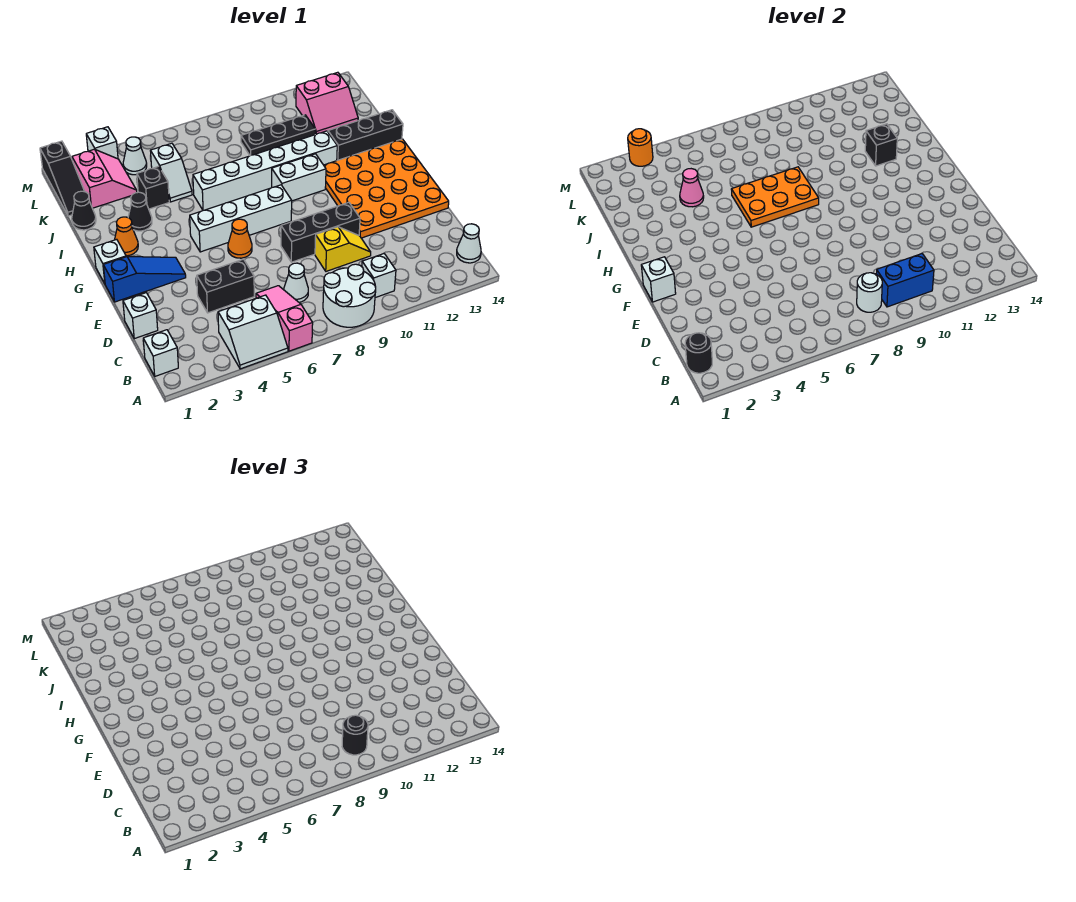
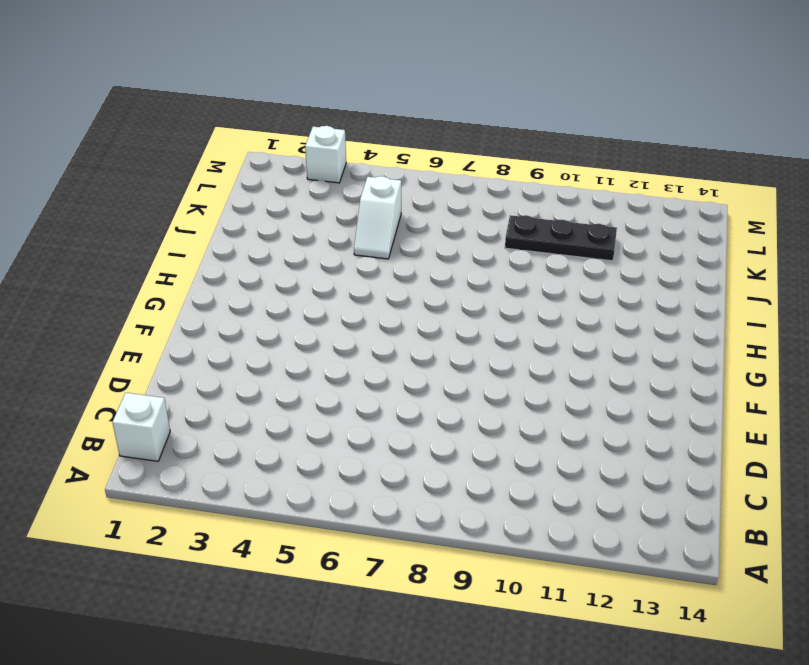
none -> white 2x2 slope [218,295,288,369]
none -> pink 1x3 slope [256,286,313,351]
none -> white 2x2 round brick [323,264,376,327]
none -> white 1x1 brick [362,254,396,298]

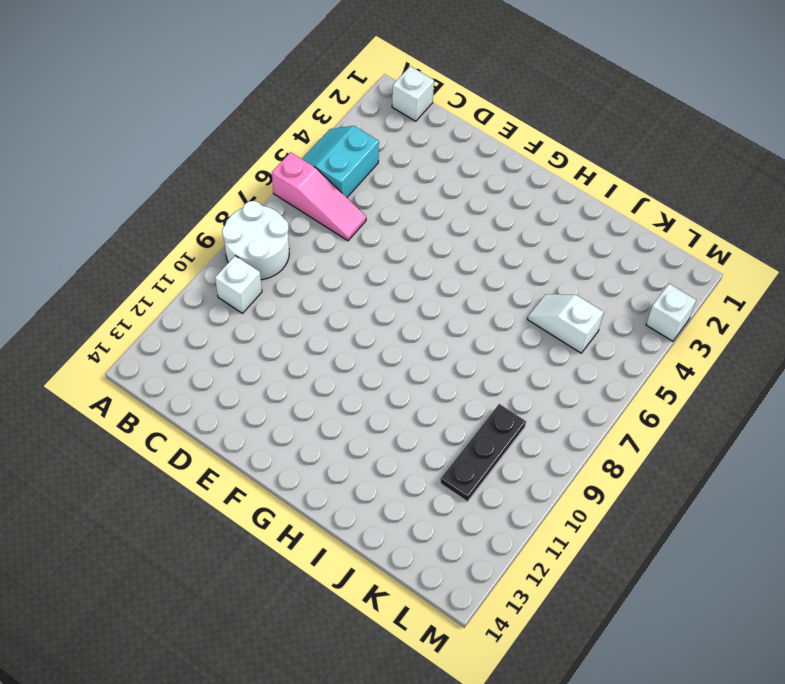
cyan 2x2 slope [302,126,379,197] -> white 2x2 slope [218,295,288,369]
none -> white 1x1 cone [457,224,481,263]
none -> white 1x1 cone [284,263,308,302]
none -> white 1x1 brick [123,293,158,339]
none -> black 1x2 brick [197,259,254,313]

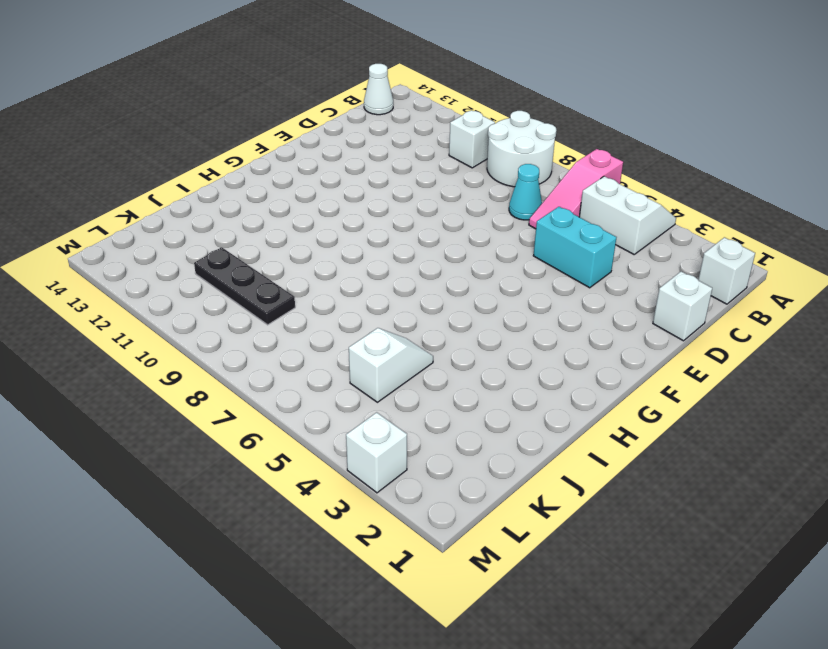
cyan 1x1 cone [509,164,542,220] -> white 1x1 cone [284,263,308,302]
cyan 1x2 brick [533,207,617,288] -> black 1x2 brick [197,259,254,313]
none -> yellow 1x2 slope [315,227,371,271]
none -> black 1x3 brick [281,202,360,262]
none -> orange 4x4 plate [324,139,449,238]
none -> blue 1x3 slope [103,257,186,302]

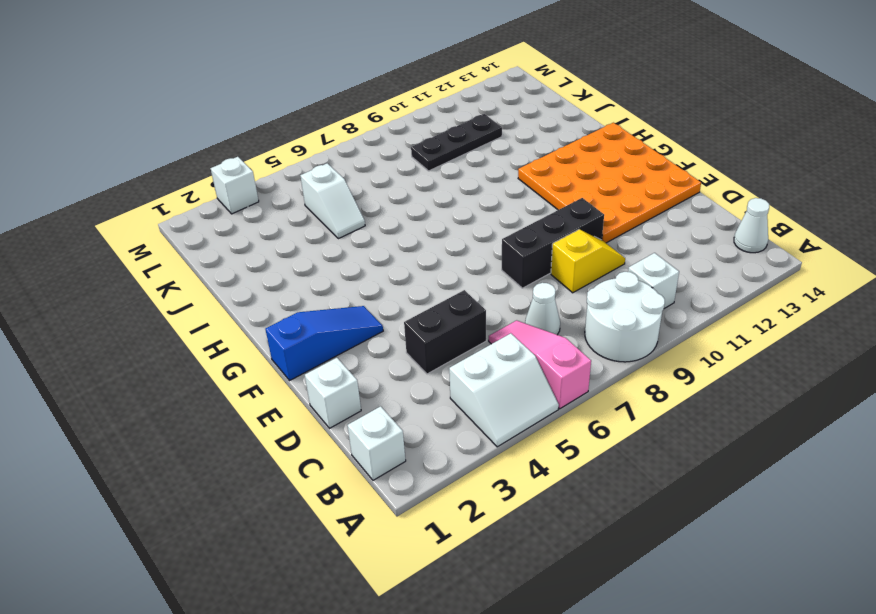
none -> orange 1x1 cone [228,219,252,258]
none -> white 1x1 brick [94,239,126,283]
none -> white 1x4 brick [190,185,292,252]
none -> orange 1x1 cone [115,217,138,256]

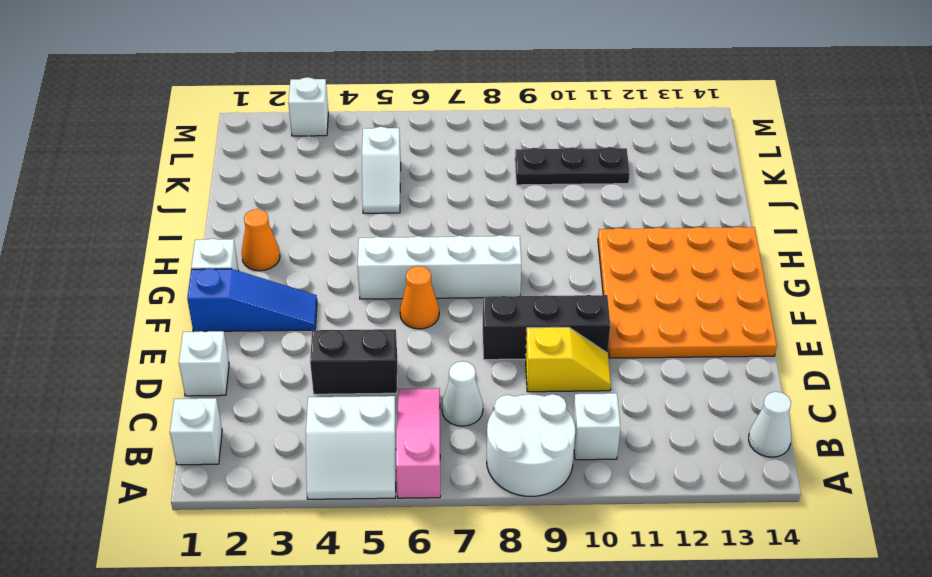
none -> white 1x2 brick [272,154,326,201]
none -> black 1x1 cone [128,192,152,231]
none -> white 1x6 brick [193,131,337,210]
none -> black 1x3 brick [328,110,403,160]

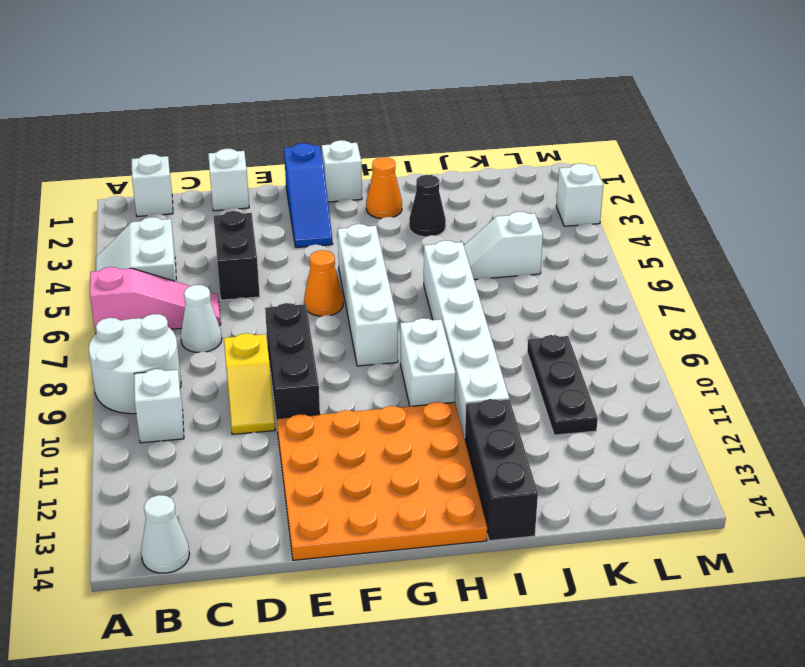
none -> black 1x1 cone [72,191,96,230]
none -> black 1x1 brick [137,166,169,209]
none -> black 1x3 slope [40,141,85,216]
none -> pink 2x2 slope [72,149,137,208]

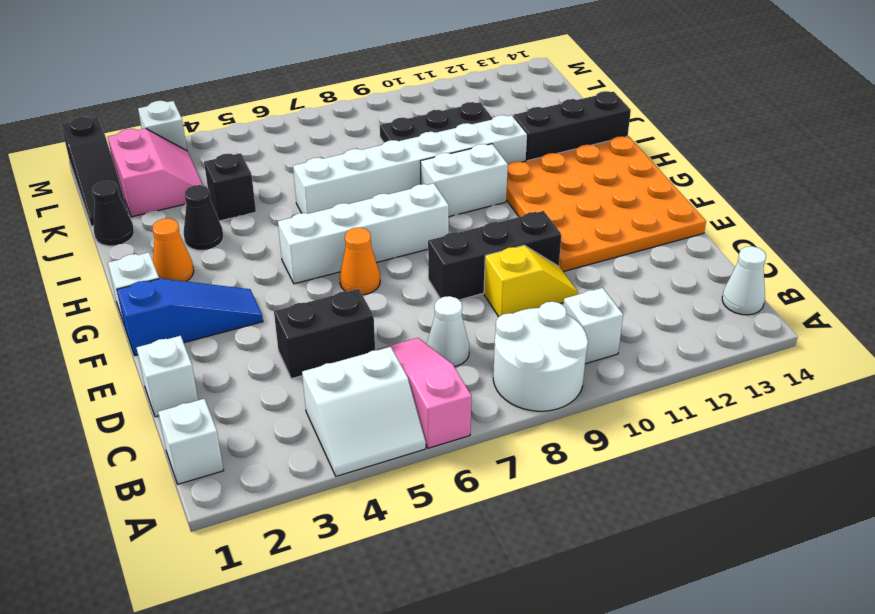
none -> white 1x2 slope [150,143,192,202]
none -> pink 2x2 slope [296,72,358,135]
none -> white 1x1 cone [123,137,147,175]
none -> black 1x1 round brick [685,333,712,373]

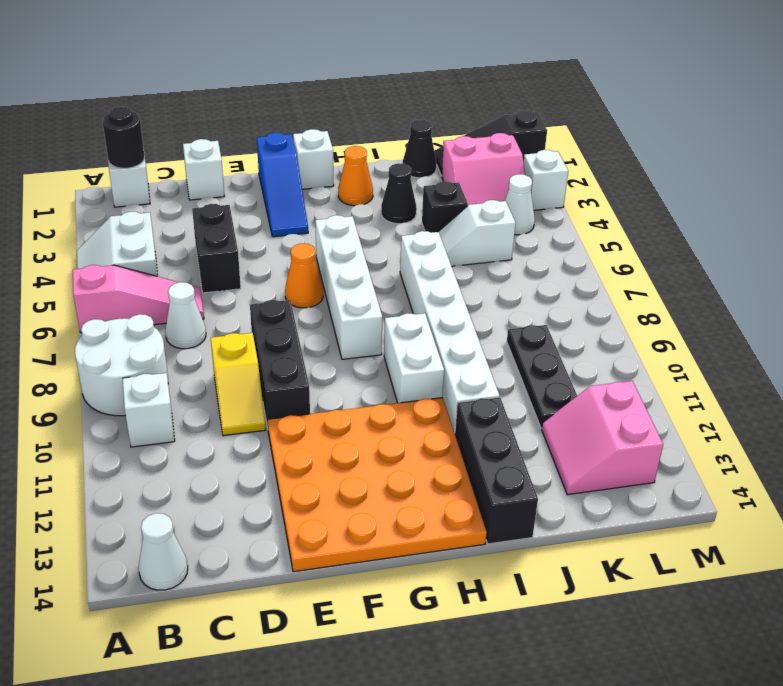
none -> white 1x1 round brick [857,273,882,312]
none -> blue 1x2 brick [876,254,934,307]
none -> white 1x1 brick [641,257,676,302]
none -> orange 2x3 plate [731,167,819,227]

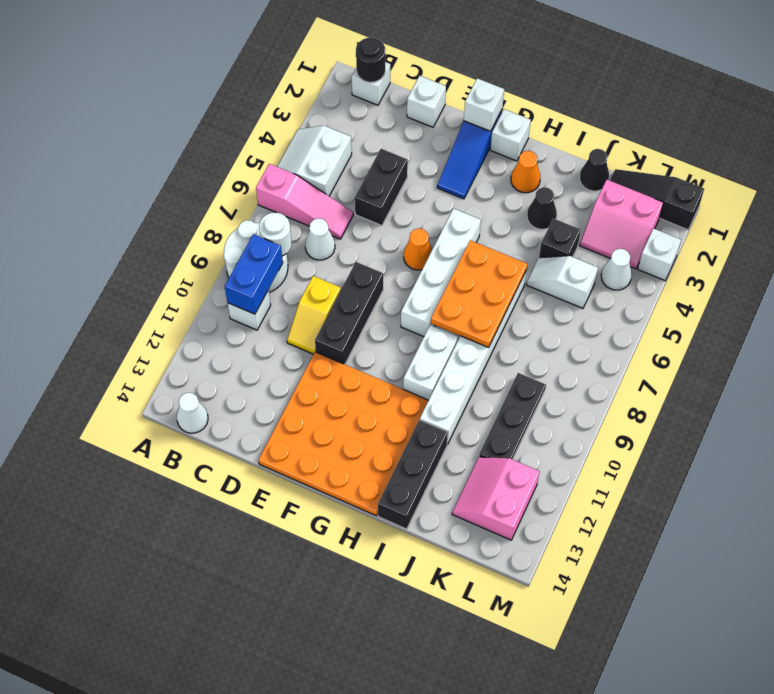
none -> black 1x1 brick [865,124,897,166]
none -> pink 1x1 cone [680,169,704,207]
none -> orange 1x1 round brick [628,129,653,166]
none -> black 1x1 round brick [342,715,368,755]

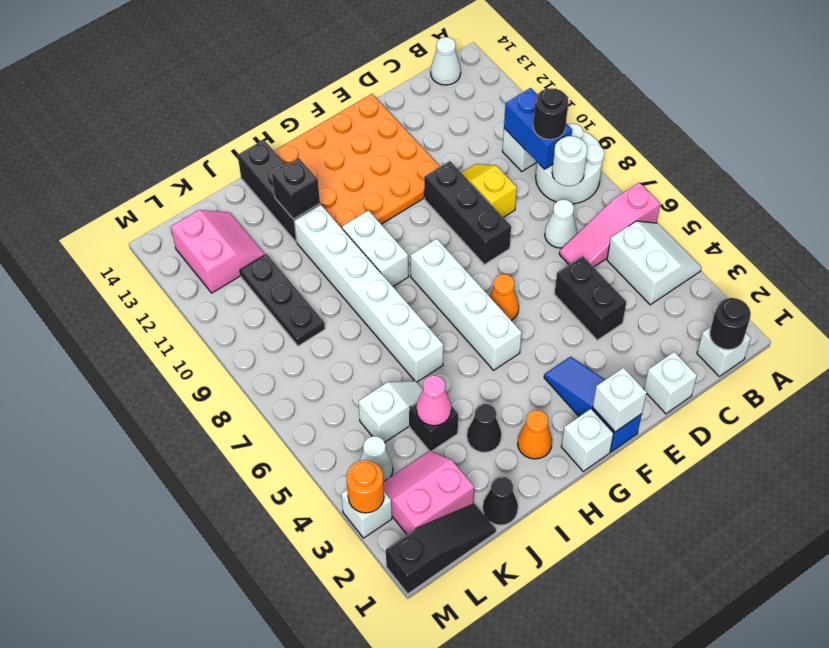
none -> orange 2x3 plate [731,167,819,227]

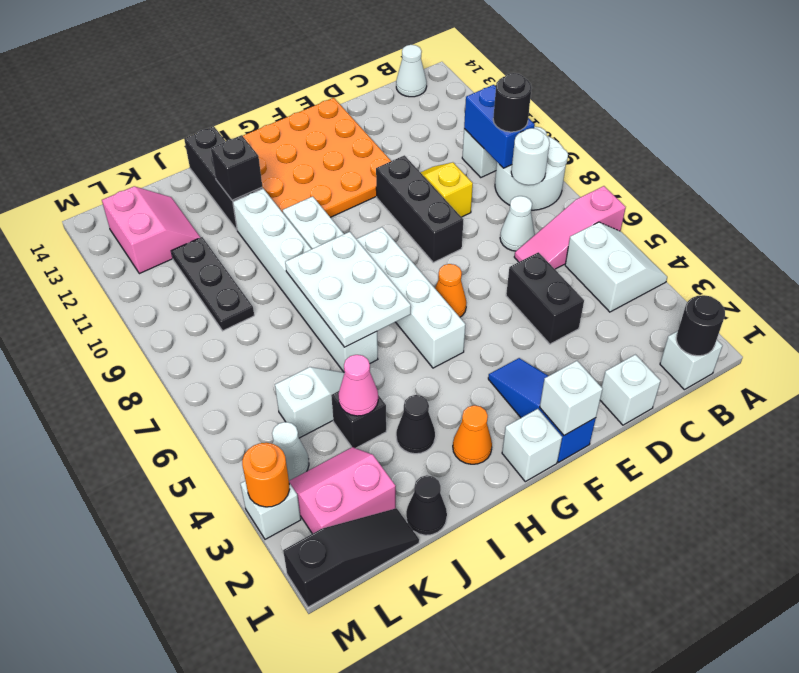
white 2x3 plate [285,232,411,347] -> orange 2x3 plate [731,167,819,227]

